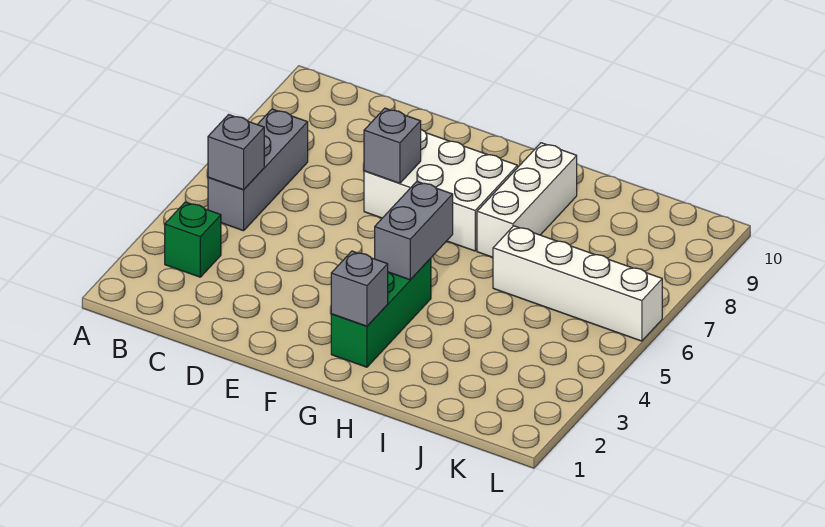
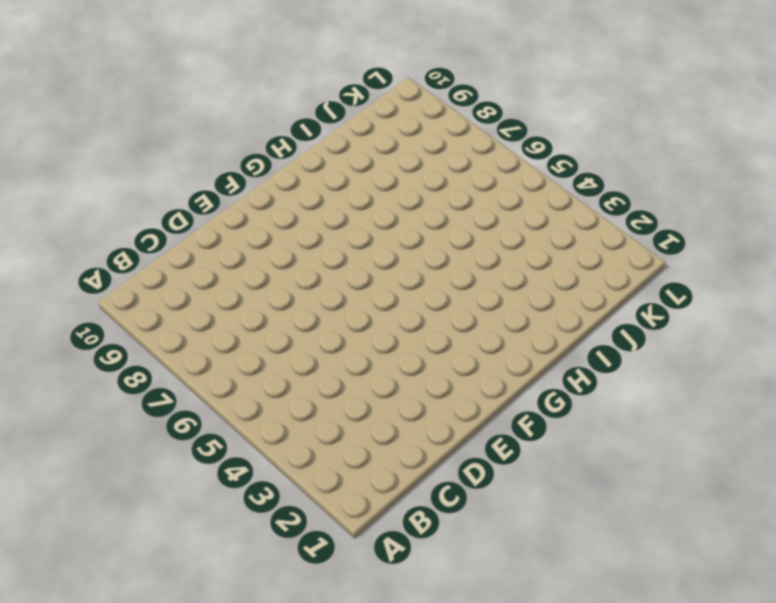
none -> green 1x1 brick [165,202,221,277]
none -> grey 1x3 brick [208,109,308,231]

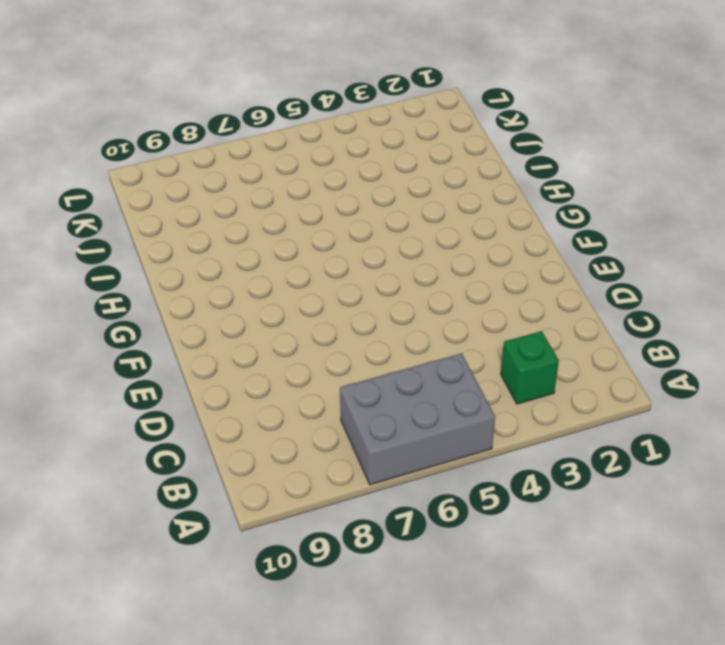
grey 2x3 brick [340,353,495,485] -> grey 1x3 brick [208,109,308,231]
none -> white 2x3 brick [364,130,518,251]
none -> green 1x3 brick [331,258,431,367]

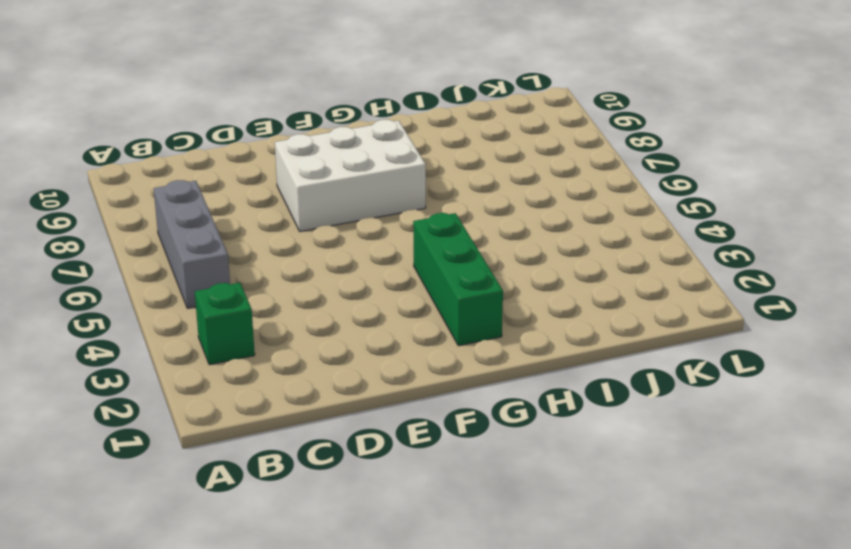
none -> white 1x3 brick [477,143,577,257]
none -> white 1x4 brick [493,226,662,341]

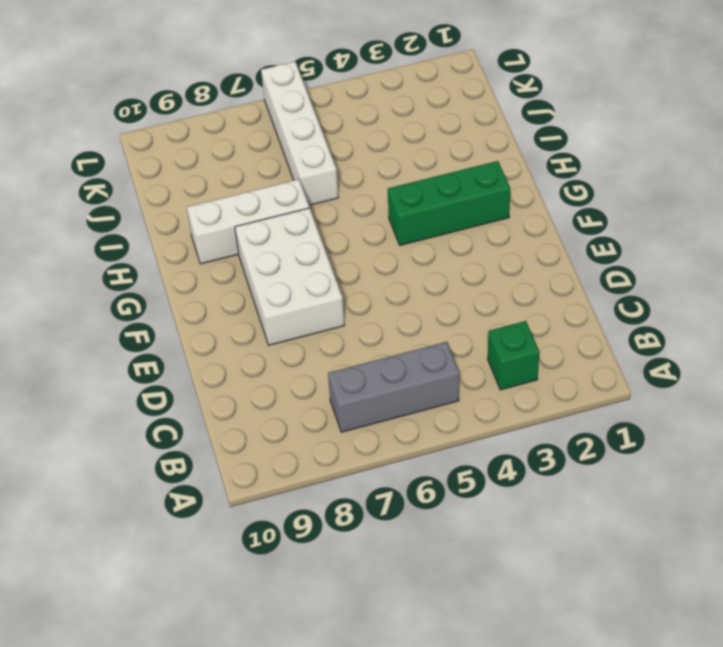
none -> grey 1x1 brick [208,115,264,190]
none -> grey 1x1 brick [364,108,421,183]

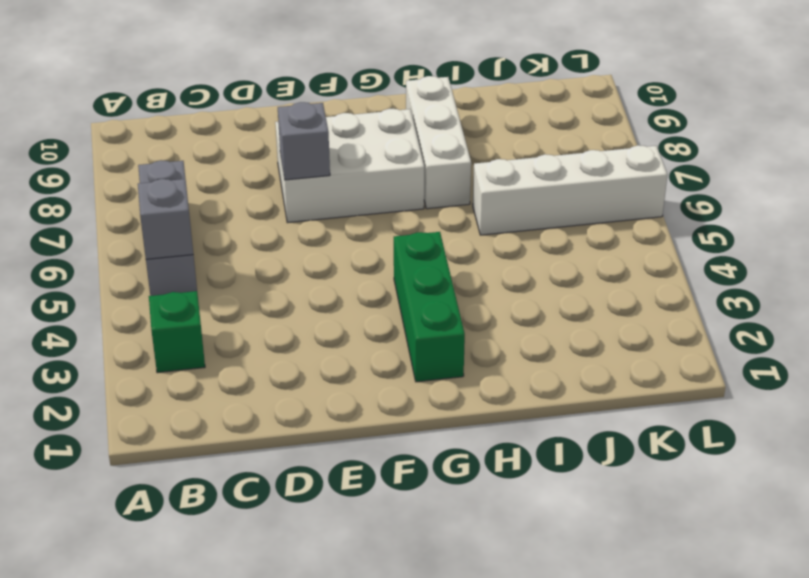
none -> grey 1x1 brick [331,251,388,326]
none -> grey 1x2 brick [375,181,453,280]

